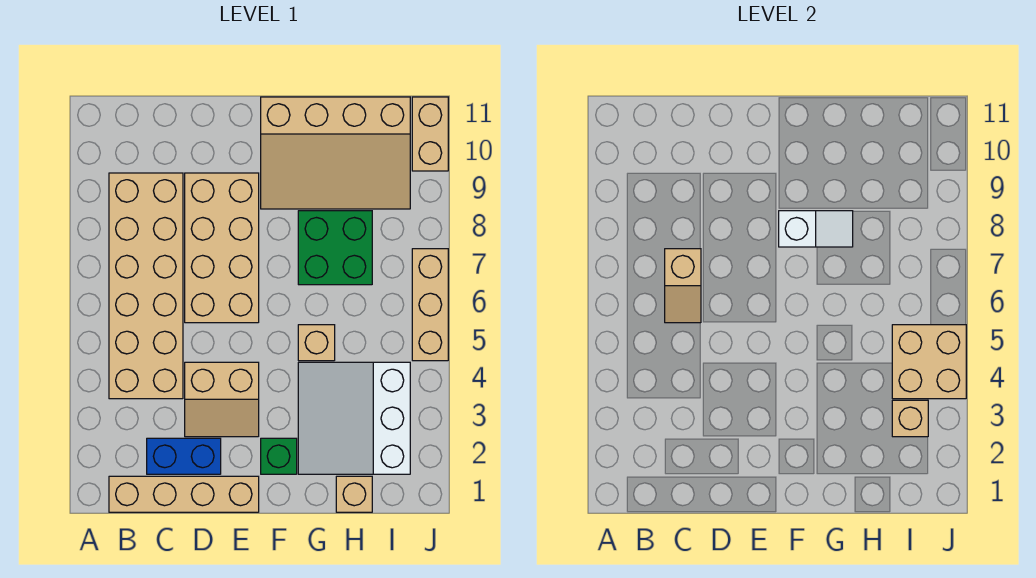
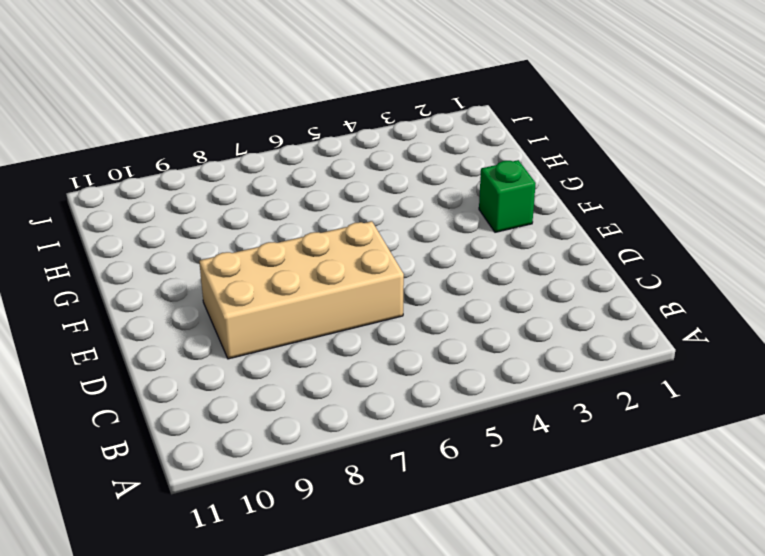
none -> tan 1x4 brick [109,476,259,512]
none -> tan 2x6 brick [109,173,183,399]
none -> blue 1x2 brick [147,438,221,474]

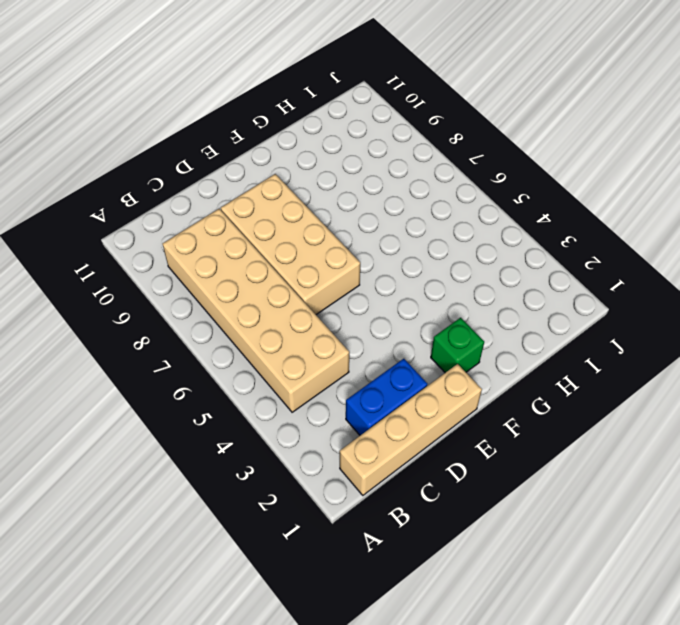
none -> tan 2x2 slope [185,362,259,437]
none -> tan 3x4 slope [261,97,410,209]
none -> white 3x3 slope [298,362,410,474]

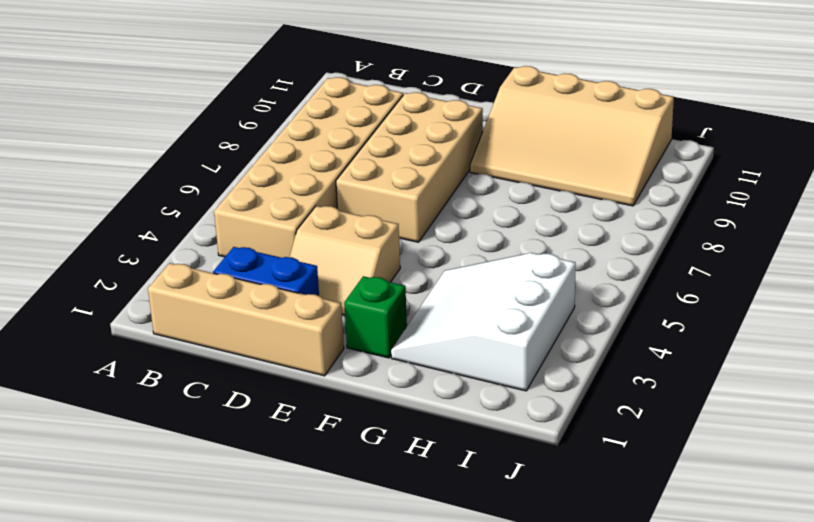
none -> tan 1x1 brick [298,325,335,361]
none -> green 2x2 brick [298,211,372,285]
none -> tan 1x1 brick [336,476,372,512]

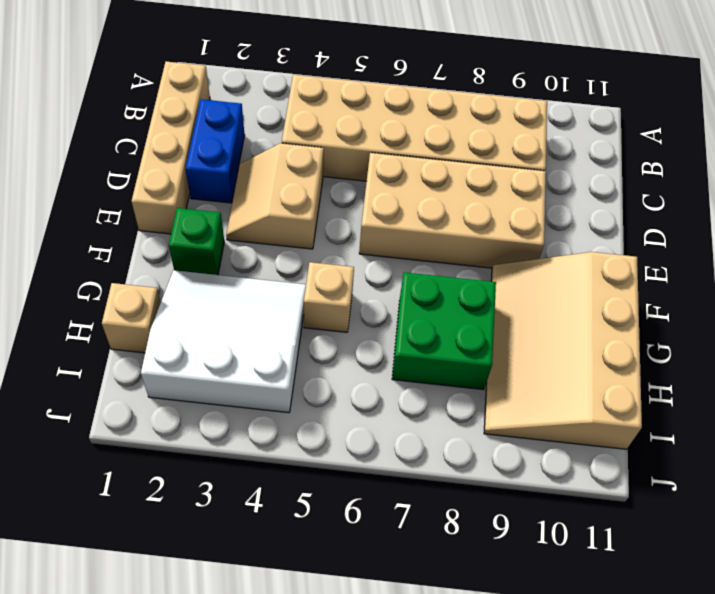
none -> tan 1x3 brick [412,249,448,361]
none -> tan 1x2 brick [412,97,448,171]
none -> tan 1x2 slope [665,249,701,323]

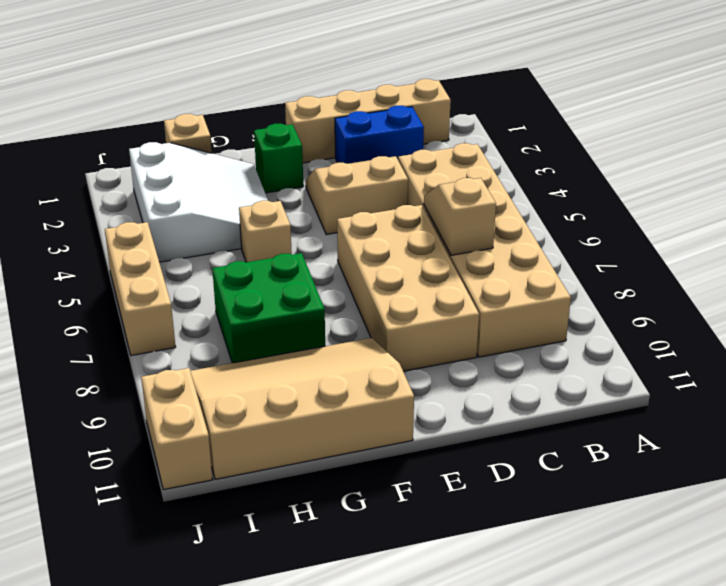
none -> white 1x2 slope [779,211,853,247]
none -> tan 1x1 brick [892,400,928,437]
none -> tan 2x2 brick [892,325,966,399]

